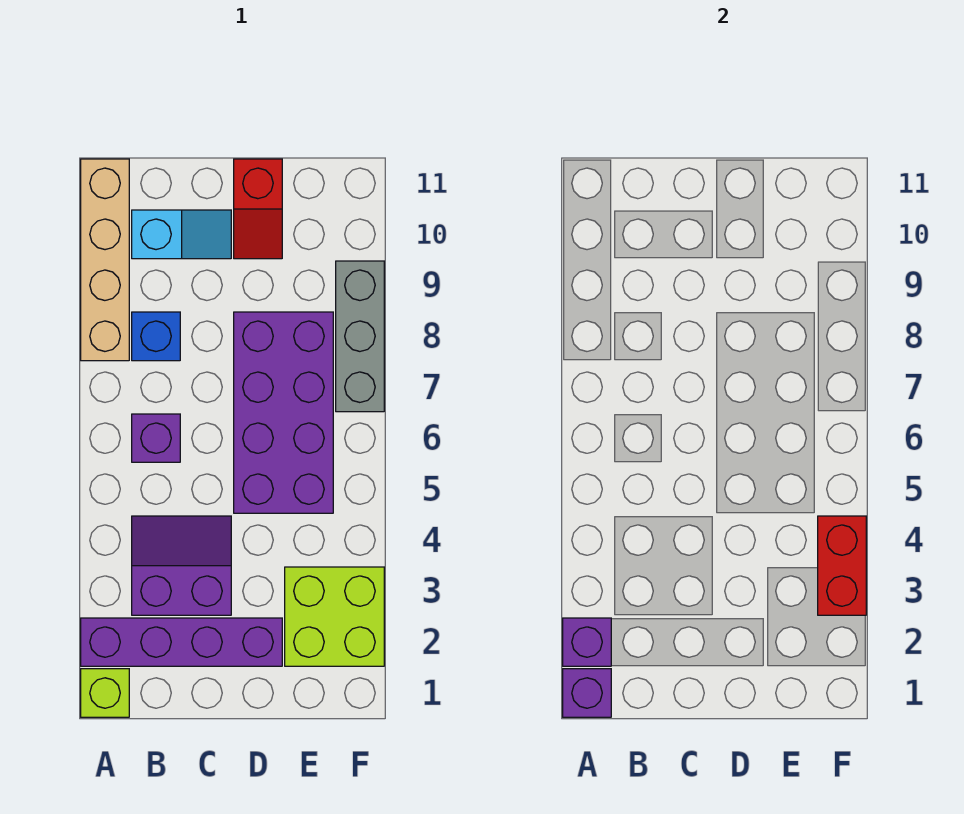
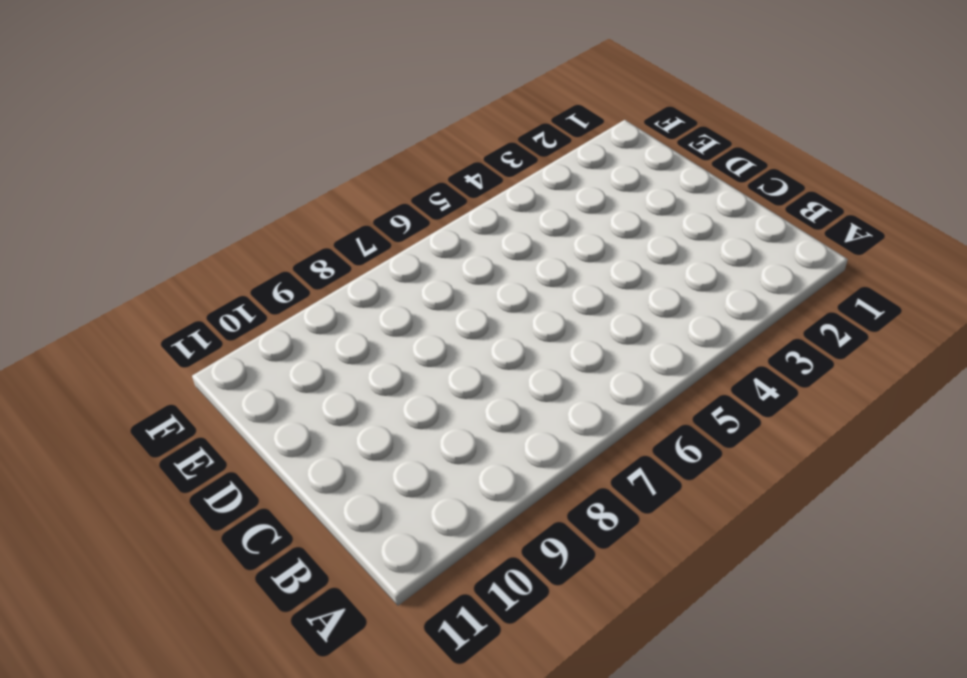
none -> lime 1x1 brick [81,669,129,717]
none -> purple 1x4 brick [81,618,282,666]
none -> tan 1x4 brick [81,159,129,361]

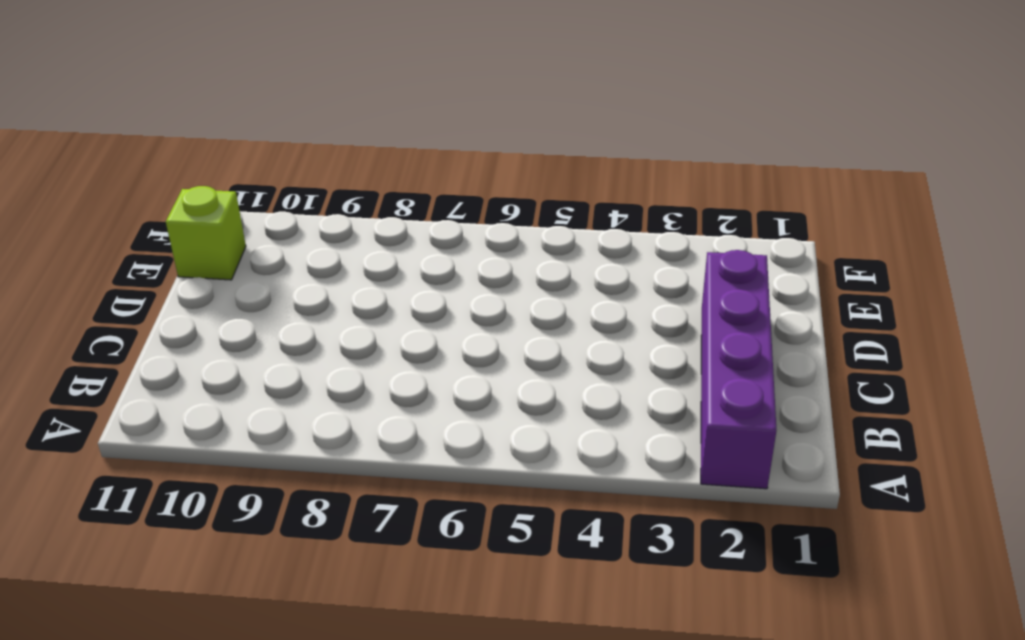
lime 1x1 brick [166,186,246,280] -> lime 1x1 brick moved to [81,669,129,717]
none -> tan 1x4 brick [81,159,129,361]
none -> purple 2x2 slope [132,516,231,615]
none -> purple 1x1 brick [132,414,180,462]

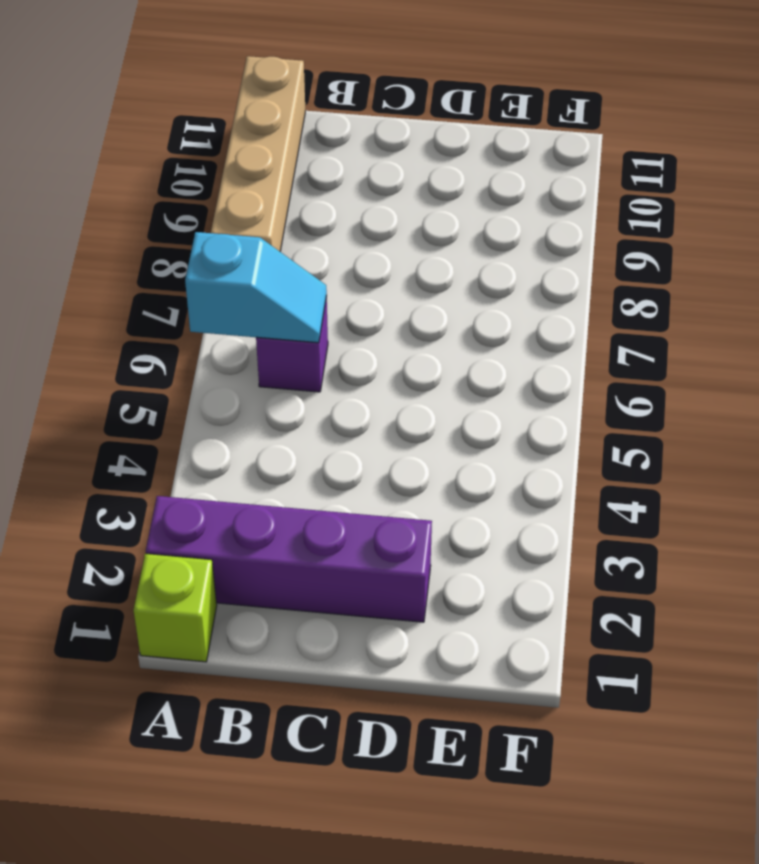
cyan 1x2 slope [185,232,327,343] -> cyan 1x2 slope moved to [132,210,231,259]
none -> purple 2x2 slope [132,516,231,615]
none -> blue 1x1 brick [132,312,180,361]
none -> purple 2x4 brick [234,312,333,513]

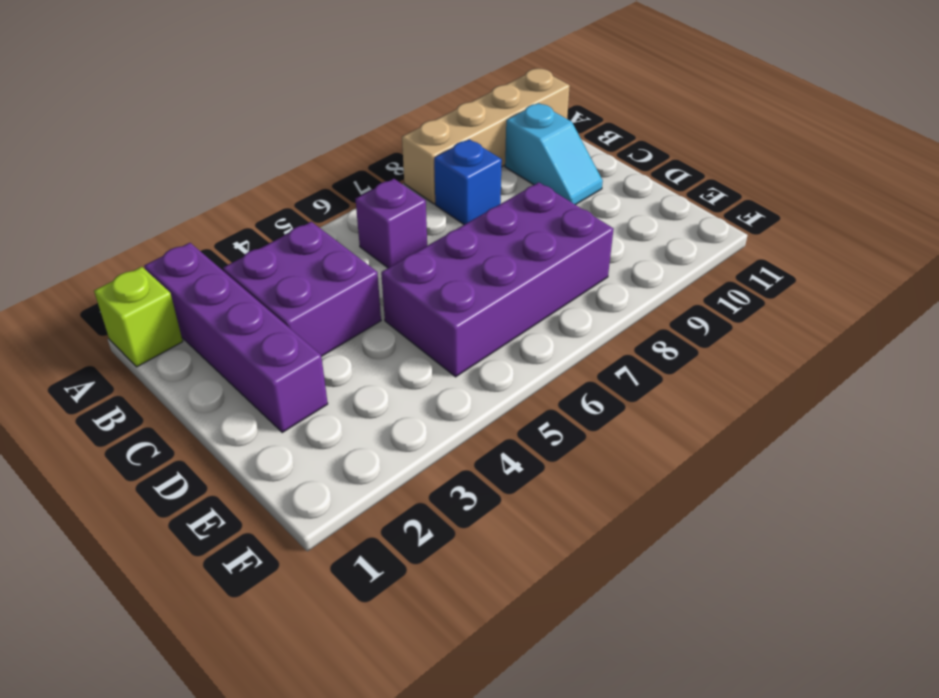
purple 2x2 brick [223,222,381,356] -> purple 2x2 slope [132,516,231,615]
none -> red 1x2 slope [234,159,282,259]
none -> lime 2x2 brick [285,567,384,666]
none -> grey 1x3 brick [336,261,384,412]

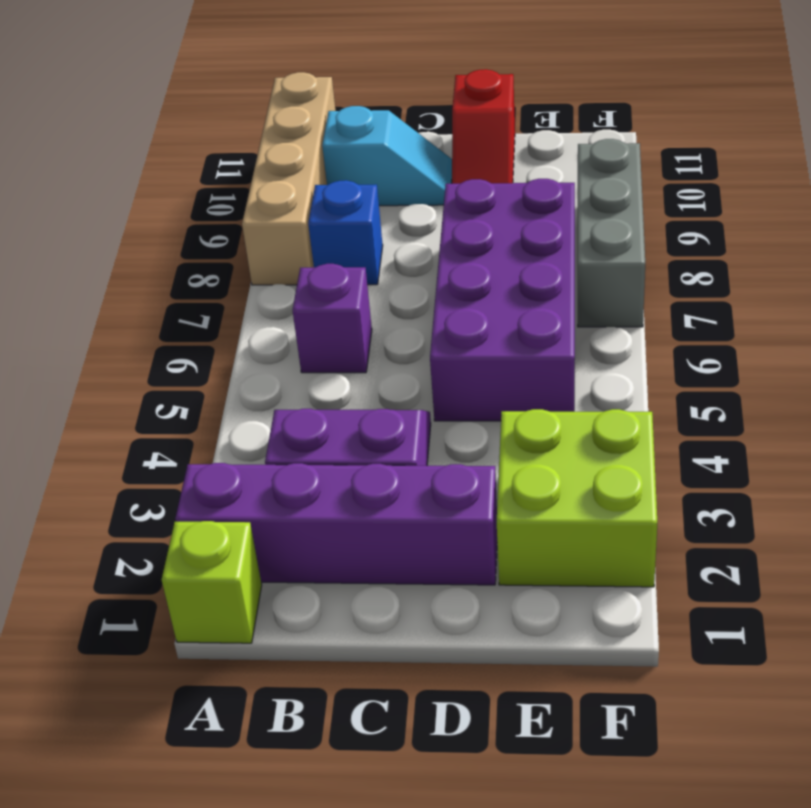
none -> purple 1x1 brick [563,669,611,717]
none -> purple 1x1 brick [563,618,611,666]
none -> red 1x2 brick [818,516,866,615]

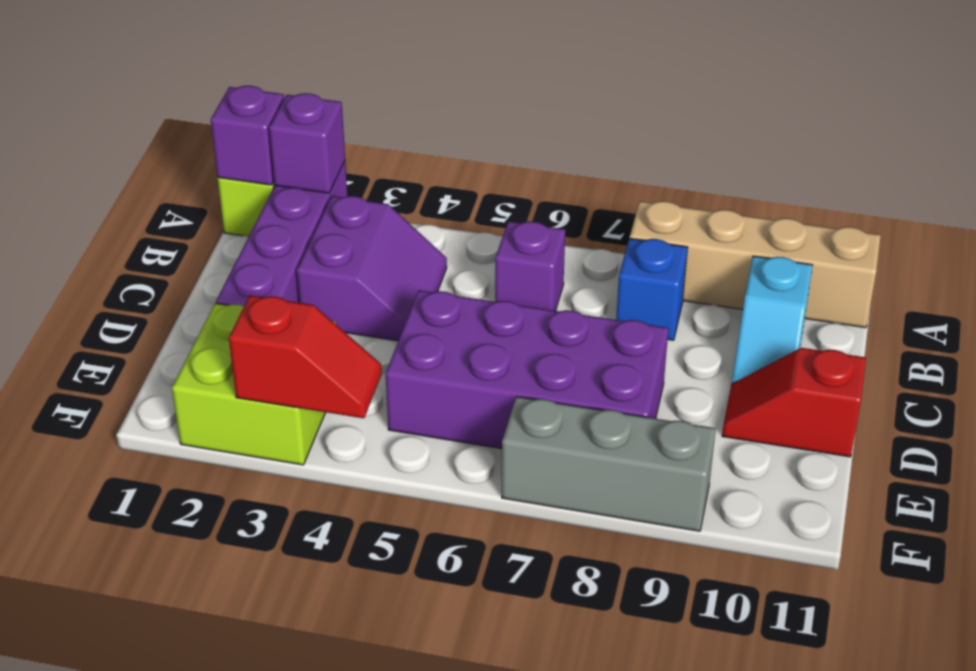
red 1x2 slope [229,295,382,418] -> red 1x2 brick [818,516,866,615]

